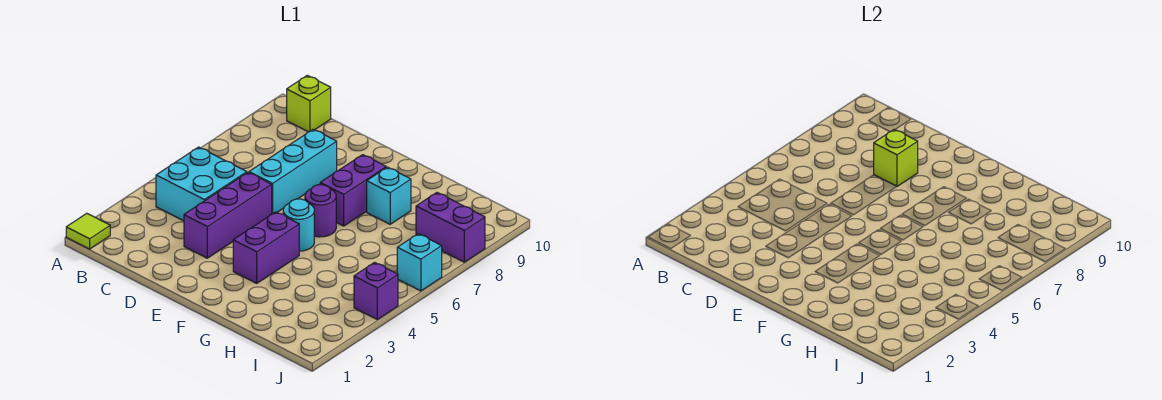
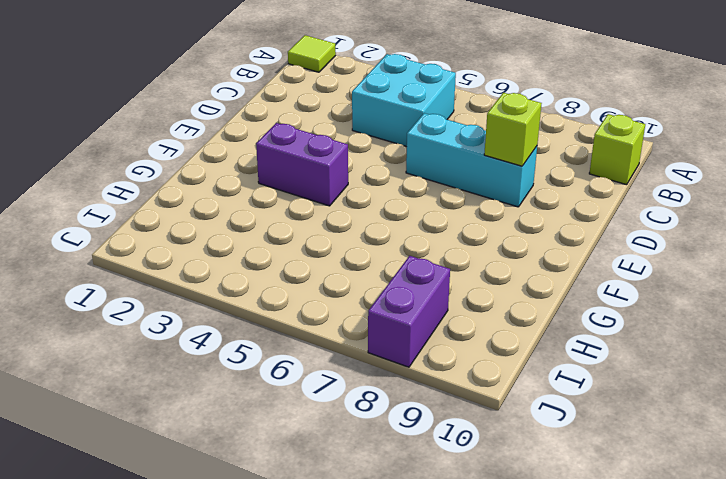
none -> purple 1x3 brick [184,172,272,258]
none -> cyan 1x1 round brick [283,199,314,251]
none -> purple 1x1 round brick [305,185,336,237]

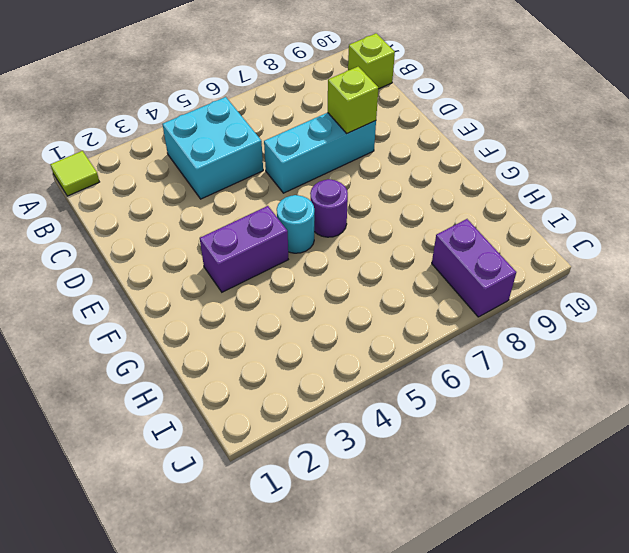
none -> purple 1x3 brick [184,172,272,258]
none -> purple 1x2 brick [320,155,386,226]
none -> cyan 1x1 brick [367,167,411,224]

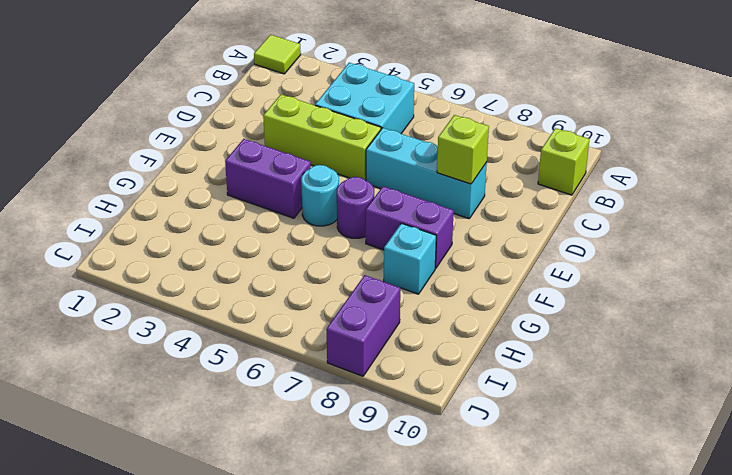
lime 1x3 brick [263,94,381,180] -> purple 1x3 brick [184,172,272,258]
none -> purple 1x1 brick [354,262,398,320]
none -> cyan 1x1 brick [397,234,442,291]

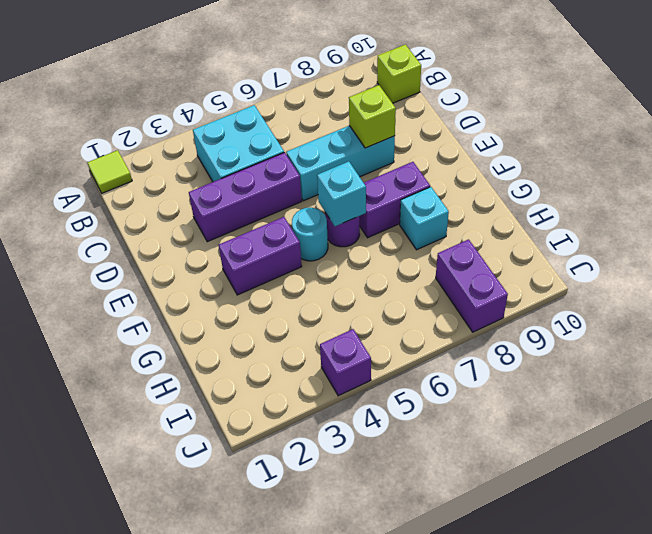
cyan 1x1 brick [317,161,366,226] -> cyan 1x1 brick moved to [397,234,442,291]

